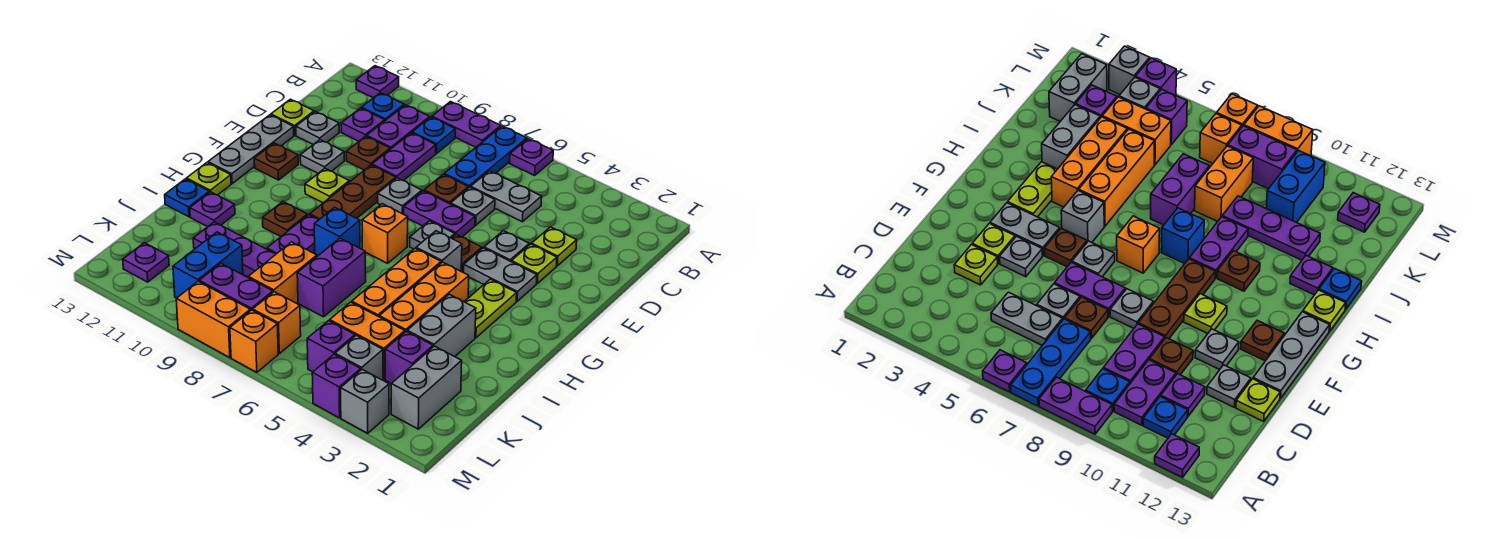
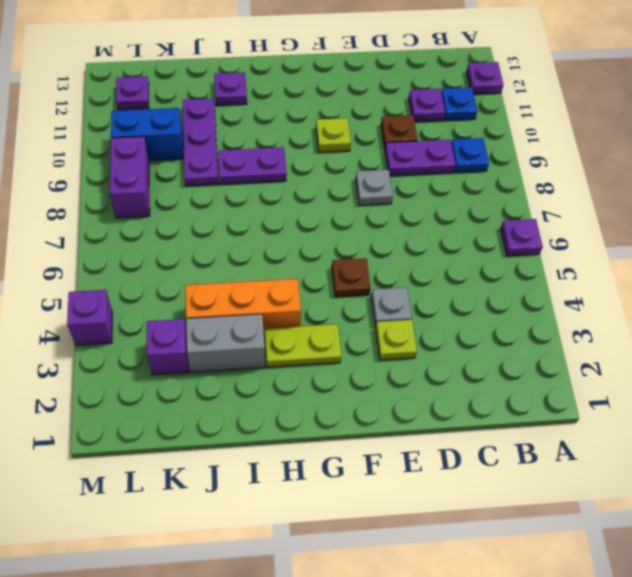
none -> blue 1x3 plate [444,126,527,188]
none -> purple 1x2 plate [432,102,501,147]
none -> purple 1x2 plate [367,105,430,149]
none -> grey 1x2 plate [471,171,542,222]

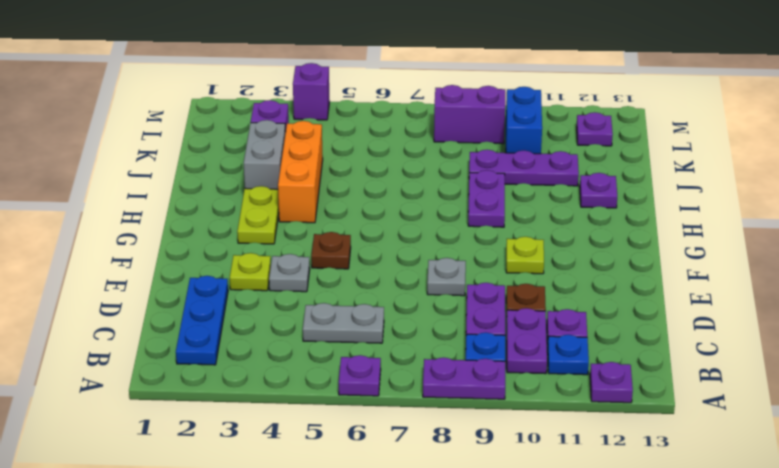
blue 1x3 plate [176,276,228,365] -> blue 1x3 plate moved to [444,126,527,188]
none -> lime 1x1 plate [532,227,577,266]
none -> grey 1x1 plate [451,187,495,225]
none -> brown 1x1 plate [424,174,468,204]
none -> grey 1x1 plate [296,111,339,145]

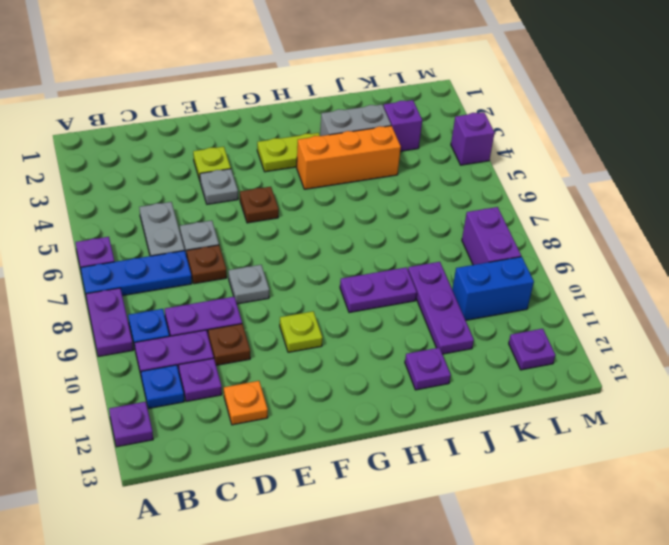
orange 1x1 plate [224,381,268,425] -> grey 1x1 plate [296,111,339,145]
none -> lime 1x1 plate [532,227,577,266]
none -> lime 1x1 plate [271,99,314,135]
none -> purple 1x2 plate [404,191,475,237]
none -> brown 1x3 plate [310,165,396,220]

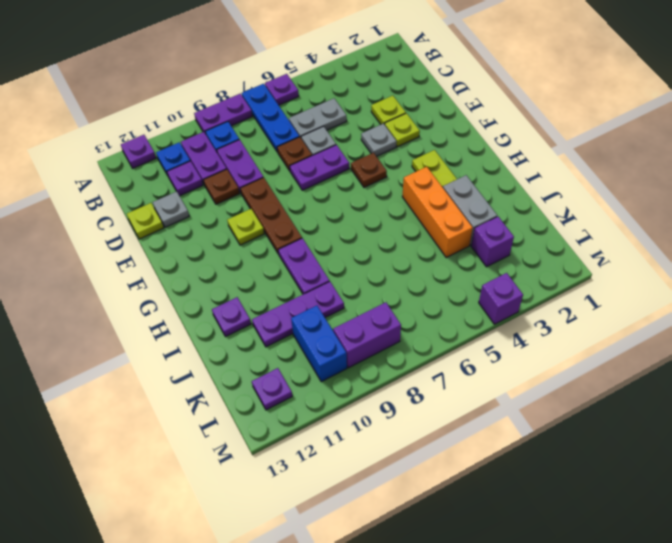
none -> grey 1x1 plate [378,178,422,214]
none -> grey 1x1 plate [300,140,344,173]
none -> grey 1x3 plate [208,115,294,183]
none -> grey 1x2 plate [464,248,537,301]

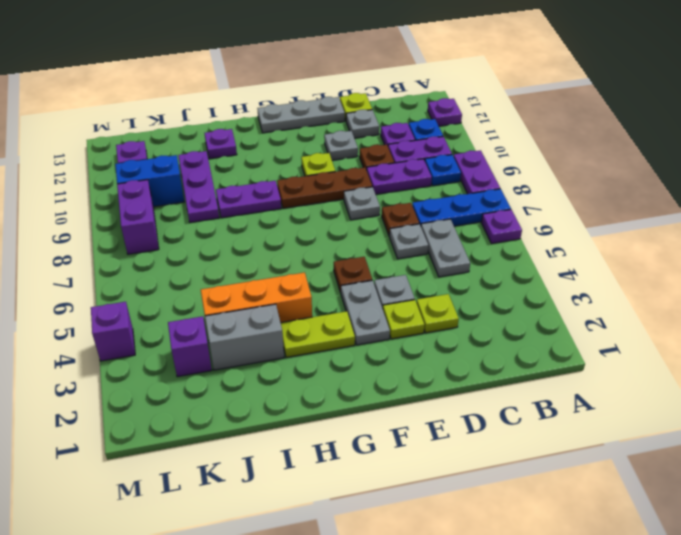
none -> purple 1x2 plate [404,191,475,237]
none -> grey 1x1 plate [410,221,455,249]
none -> brown 1x1 plate [254,143,298,180]
none -> grey 1x1 brick [416,231,462,271]

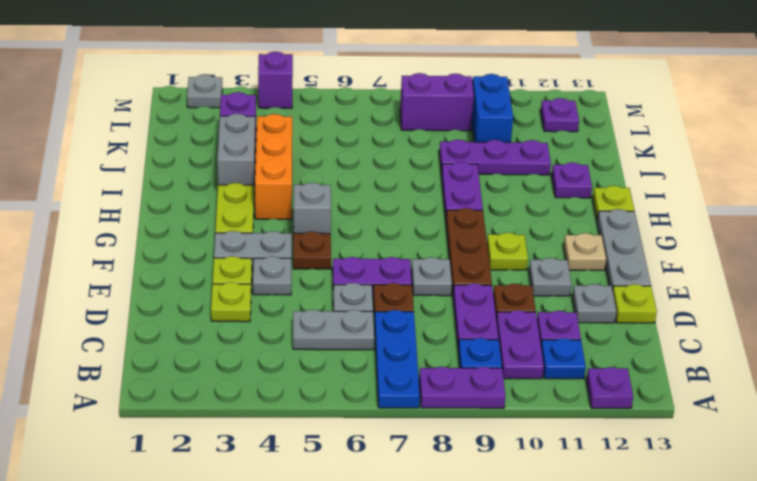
tan 1x1 plate [564,233,606,270] -> brown 1x1 plate [254,143,298,180]
grey 1x1 plate [187,74,222,108] -> grey 1x1 plate moved to [410,221,455,249]
none -> purple 1x1 plate [510,139,553,175]
none -> orange 1x1 brick [362,204,408,263]
none -> orange 1x3 brick [352,248,441,317]
none -> blue 1x1 brick [314,207,360,256]

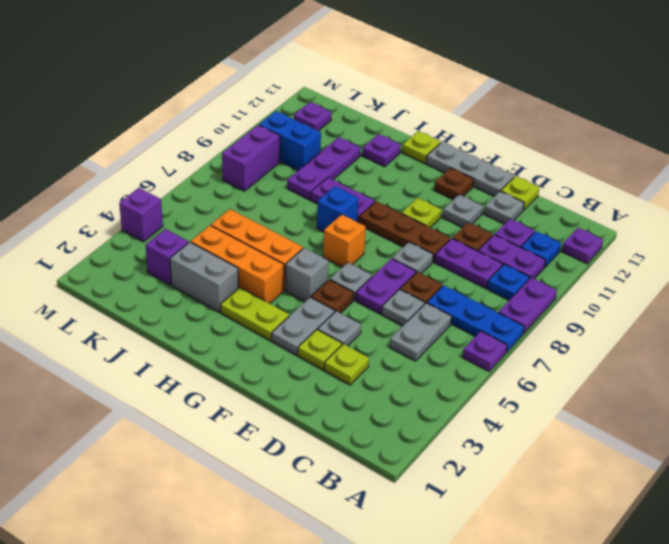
none -> brown 1x1 plate [263,202,308,236]
none -> purple 1x2 brick [297,238,366,317]
none -> blue 1x1 plate [165,179,209,217]
none -> orange 1x2 brick [248,242,317,303]

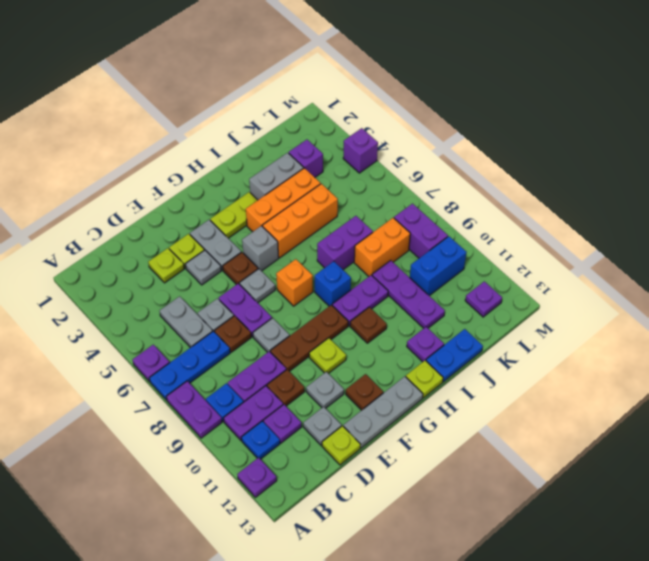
blue 1x2 plate [426,329,483,382] -> blue 1x1 plate [165,179,209,217]
none -> grey 1x2 brick [391,346,462,429]
none -> orange 1x2 brick [330,302,405,379]
none -> grey 1x1 brick [335,335,383,380]
none -> purple 1x1 brick [307,321,355,372]

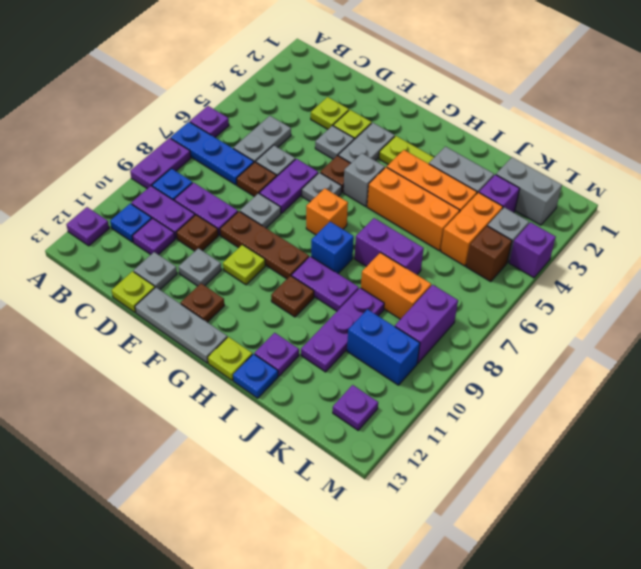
brown 1x1 brick [466,226,512,282] -> purple 1x1 brick [307,321,355,372]
none -> orange 1x1 brick [253,292,301,354]
none -> grey 1x1 brick [341,369,389,433]
none -> orange 1x1 brick [230,310,278,372]
none -> orange 1x2 brick [176,281,250,358]

